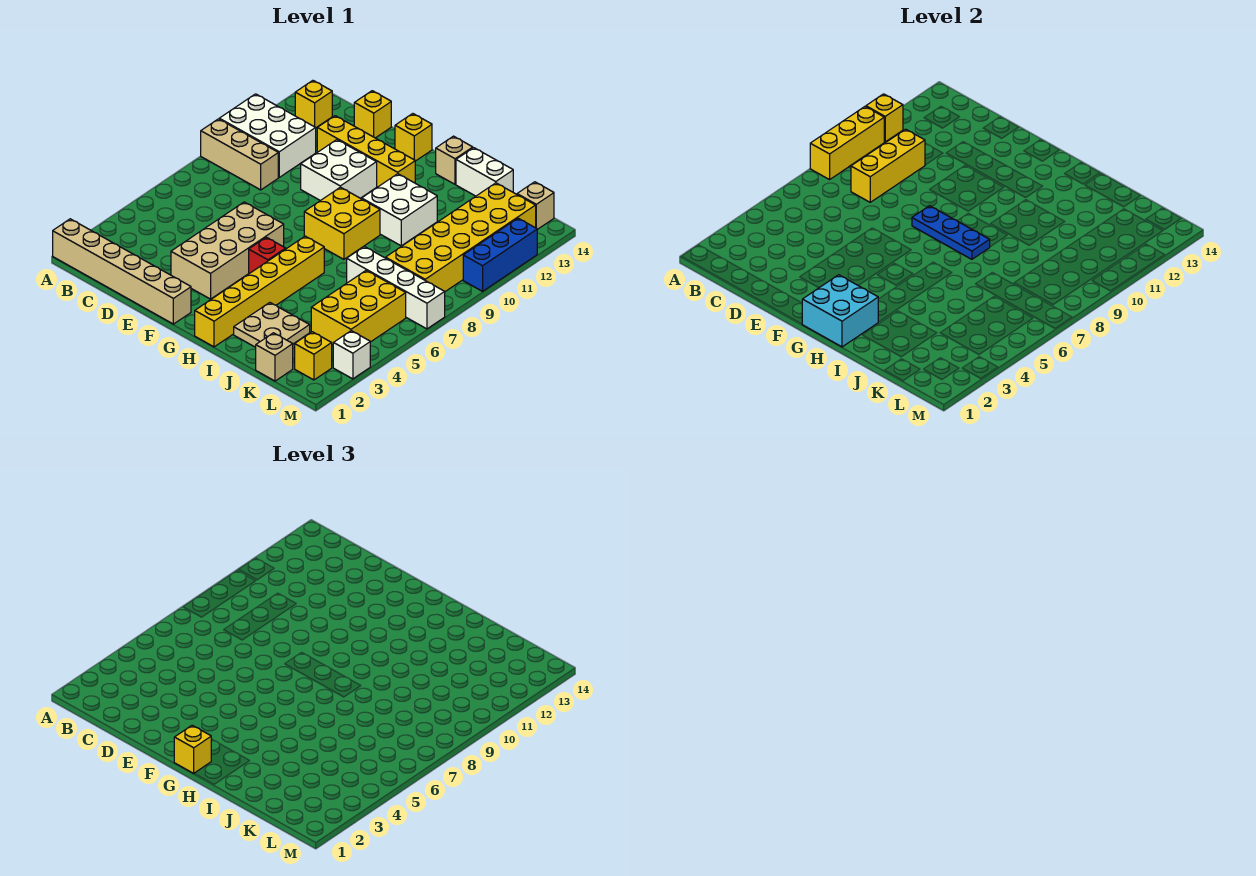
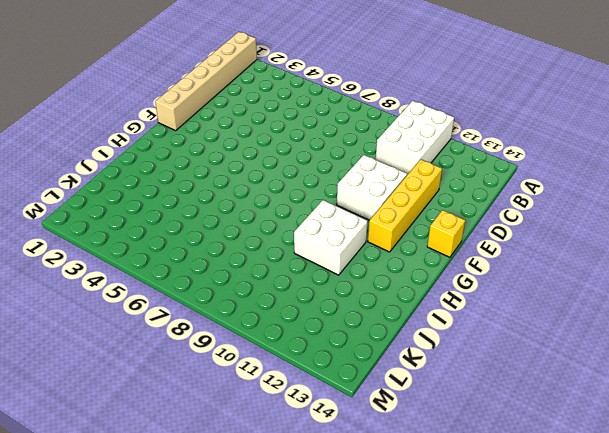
none -> tan 1x3 brick [201,119,278,190]
none -> yellow 1x1 brick [295,81,332,128]
none -> yellow 1x1 brick [354,91,391,138]
none -> tan 2x4 brick [171,202,284,299]

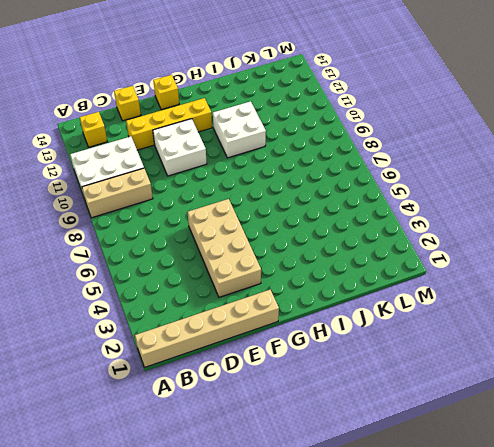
none -> red 1x1 brick [249,237,286,274]
none -> yellow 2x2 brick [304,187,380,259]
none -> yellow 1x6 brick [195,236,324,347]
none -> tan 1x1 brick [436,136,473,184]

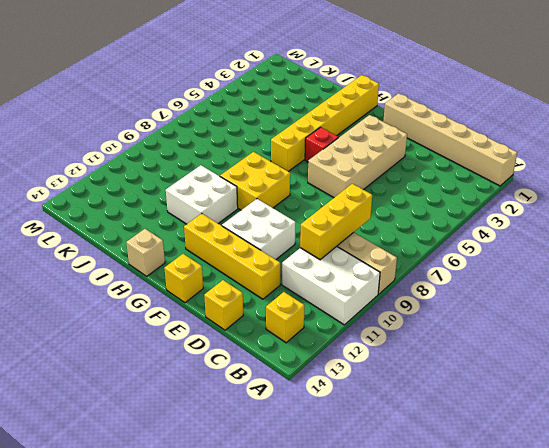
none -> tan 2x2 plate [234,303,310,347]
none -> white 1x2 brick [456,148,513,196]
none -> white 1x4 brick [347,246,445,329]
none -> tan 1x1 brick [256,333,293,381]

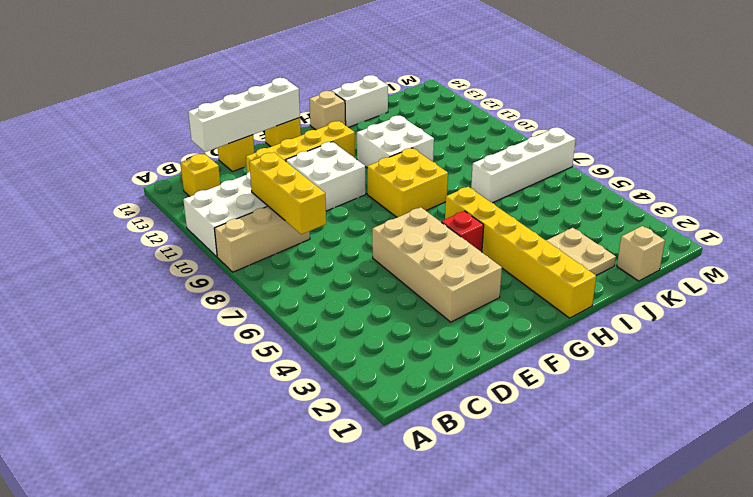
white 1x4 brick [188,78,300,152] -> none
none -> tan 1x6 brick [53,219,191,324]
none -> yellow 2x3 brick [311,270,406,345]
none -> yellow 2x6 brick [386,183,536,292]
none -> yellow 1x1 brick [295,332,332,380]

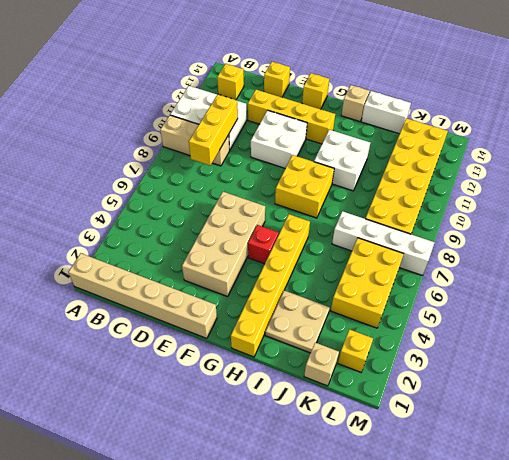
none -> tan 1x1 brick [517,182,554,230]
none -> white 1x1 brick [333,331,370,379]
none -> blue 1x3 brick [463,218,537,291]
none -> yellow 1x3 brick [810,107,884,180]

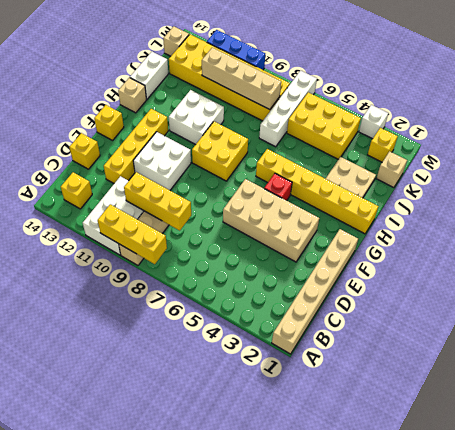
tan 1x4 brick [202,48,281,110] -> none
none -> yellow 1x1 brick [866,94,903,142]
none -> blue 1x3 plate [912,206,990,259]
none -> cyan 2x2 brick [802,275,878,347]
none -> yellow 1x1 brick [174,725,211,773]

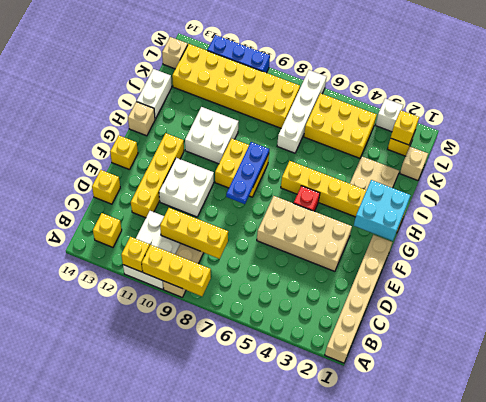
yellow 1x1 brick [391,110,419,145] -> yellow 1x1 brick moved to [174,725,211,773]

